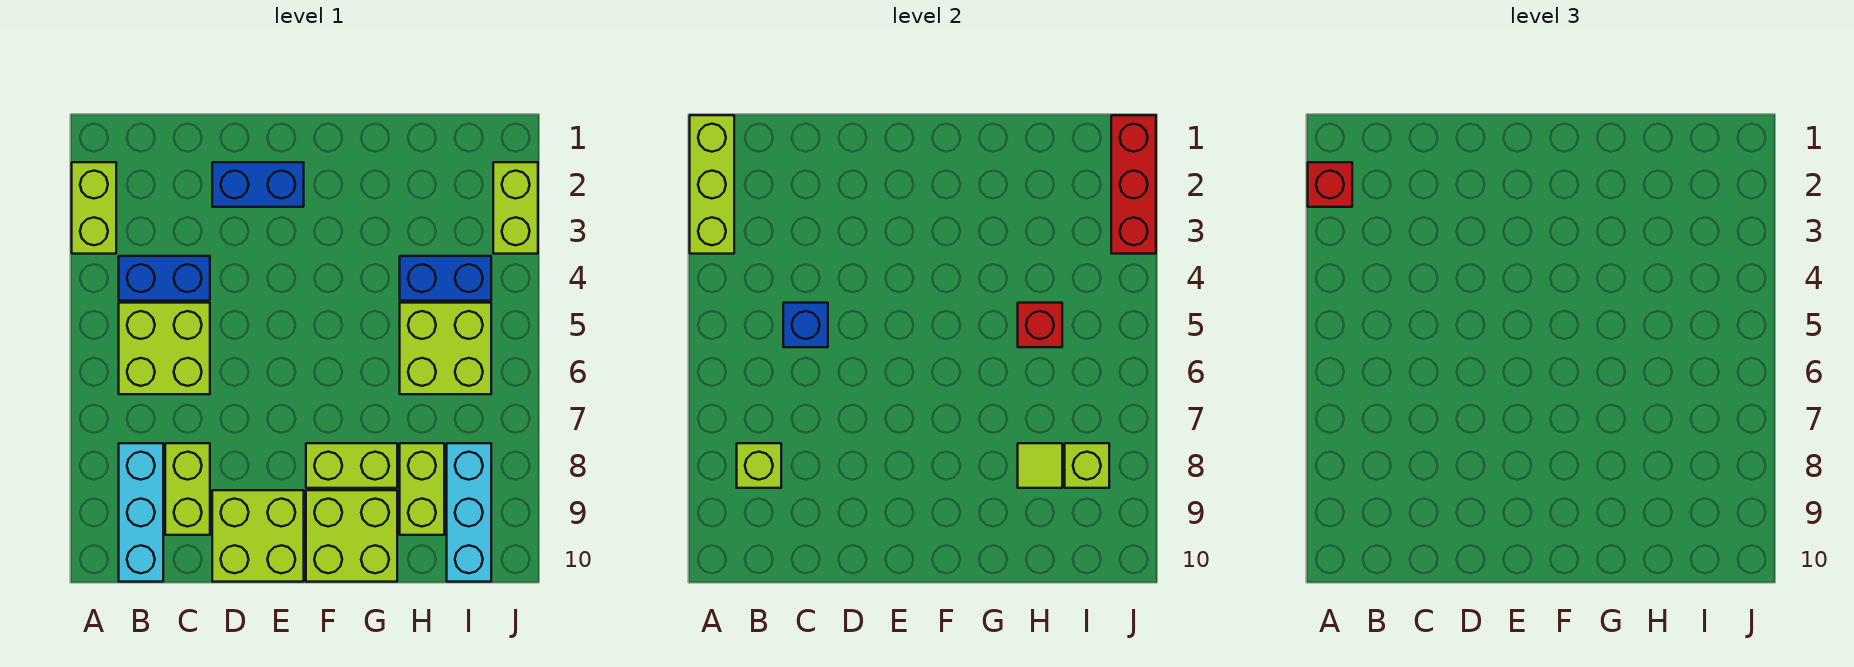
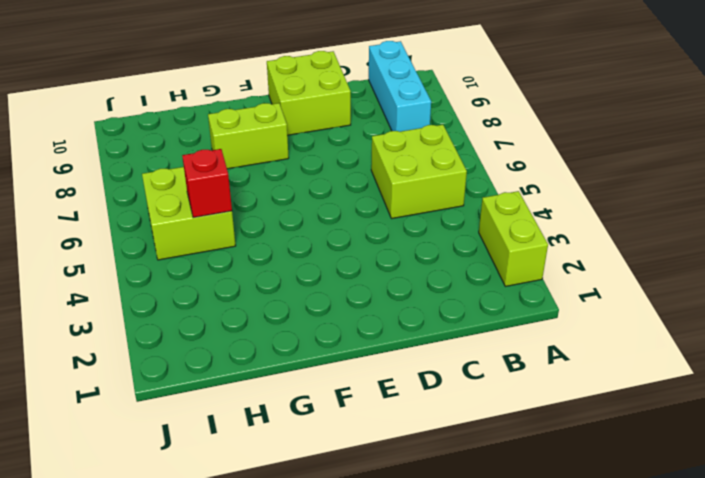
none -> blue 1x2 brick [119,256,210,301]
none -> lime 1x2 brick [165,443,210,535]
none -> blue 1x2 brick [212,162,304,207]

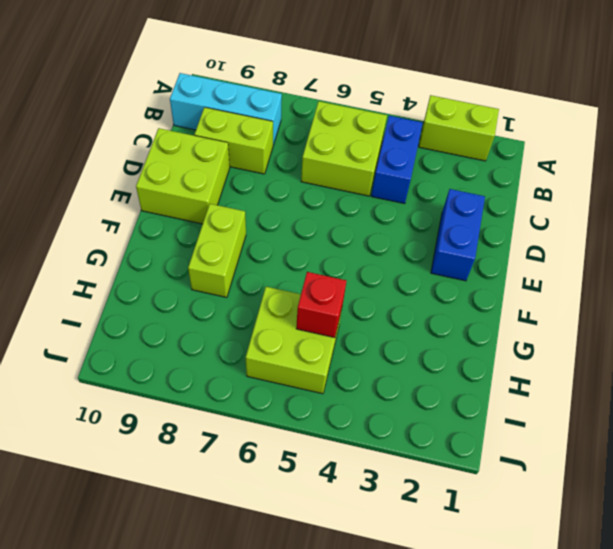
none -> lime 2x2 brick [306,490,397,582]
none -> blue 1x2 brick [400,256,491,301]
none -> lime 1x2 brick [400,443,444,535]

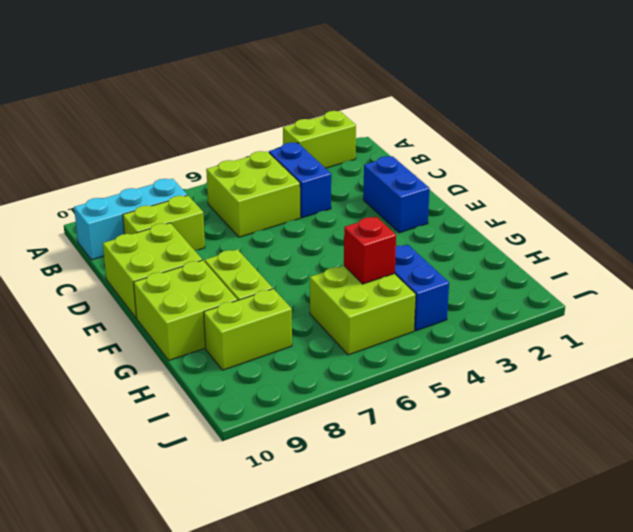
none -> cyan 1x3 brick [447,443,491,582]
none -> lime 1x2 brick [493,162,538,254]
none -> lime 1x3 brick [690,115,734,254]

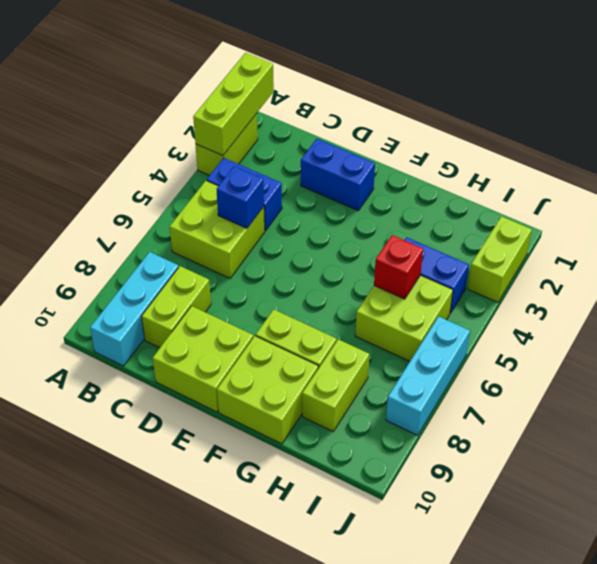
cyan 1x3 brick [386,316,470,435] -> cyan 1x3 brick moved to [447,443,491,582]
none -> lime 1x1 brick [737,443,781,488]
none -> lime 1x1 tile [1018,443,1062,488]
none -> lime 1x1 brick [1065,443,1109,488]

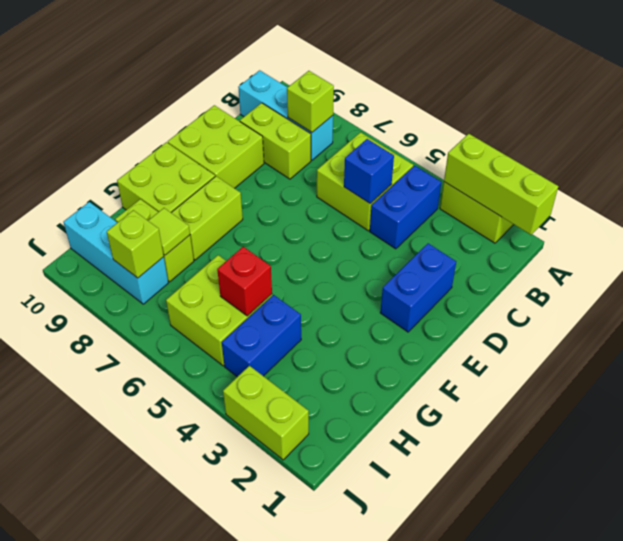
none -> red 1x3 brick [1111,115,1156,254]
none -> red 1x1 brick [1308,162,1352,207]

